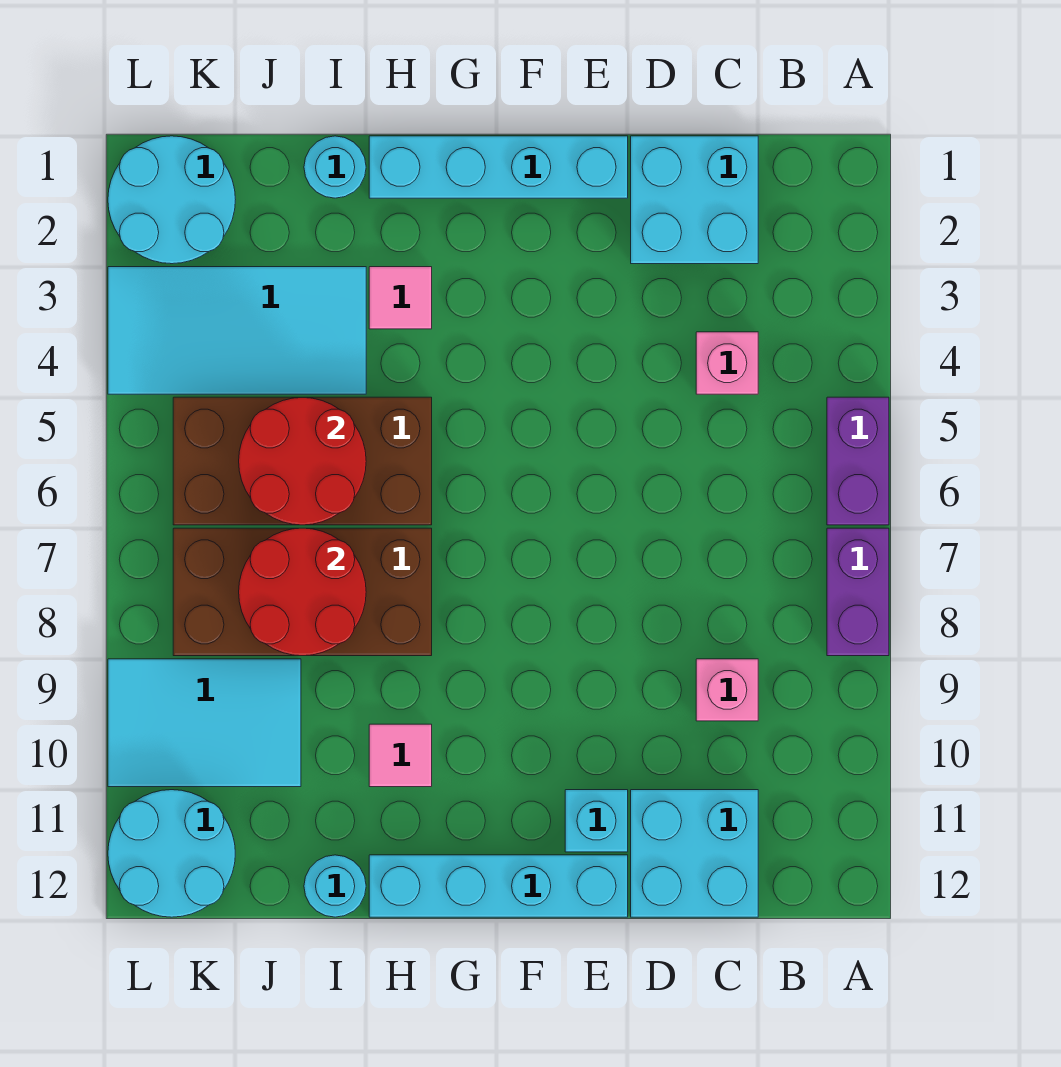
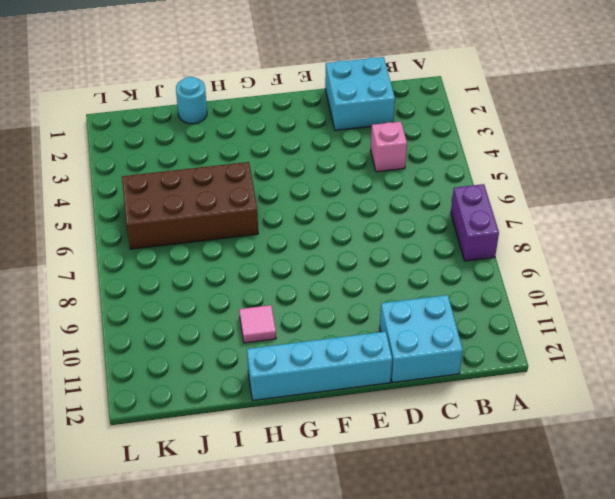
none -> purple 1x2 brick [827,397,889,525]
none -> pink 1x1 brick [696,659,758,721]
none -> cyan 1x4 brick [369,136,628,198]

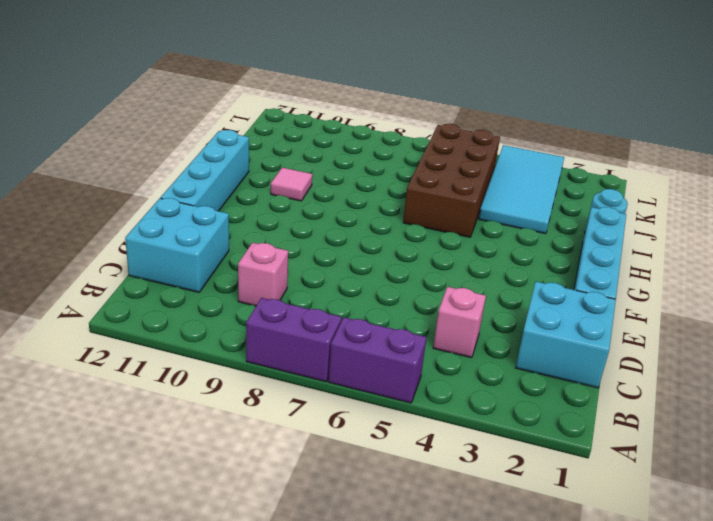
none -> cyan 1x1 brick [565,790,628,852]
none -> pink 1x1 tile [369,267,432,329]
none -> brown 2x4 brick [173,528,432,656]

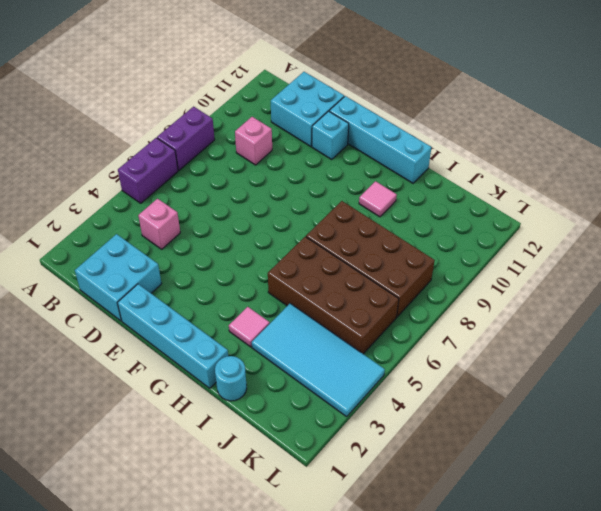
none -> cyan 1x1 round brick [304,855,366,917]
none -> cyan 2x3 tile [108,659,301,787]
none -> cyan 2x2 round brick [108,136,235,264]

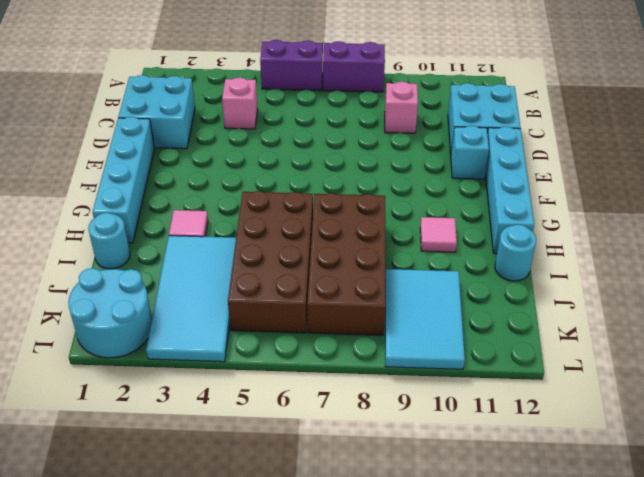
none -> cyan 2x2 round brick [108,790,235,917]
none -> red 2x2 round brick [239,397,366,525]
none -> red 2x2 round brick [239,528,366,656]

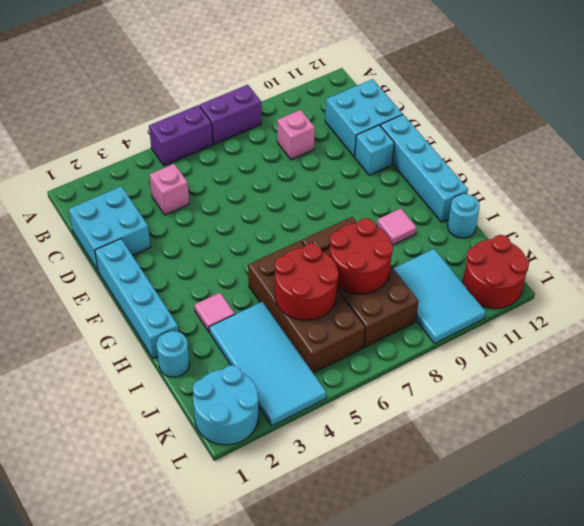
red 2x2 round brick [463,235,529,309] -> cyan 2x2 round brick [108,790,235,917]

